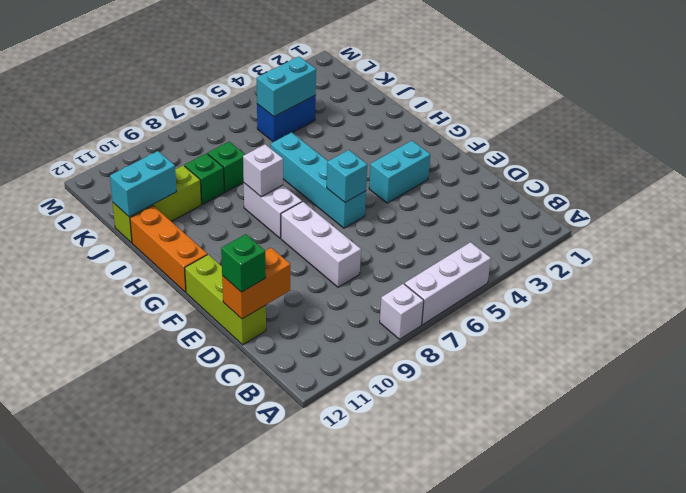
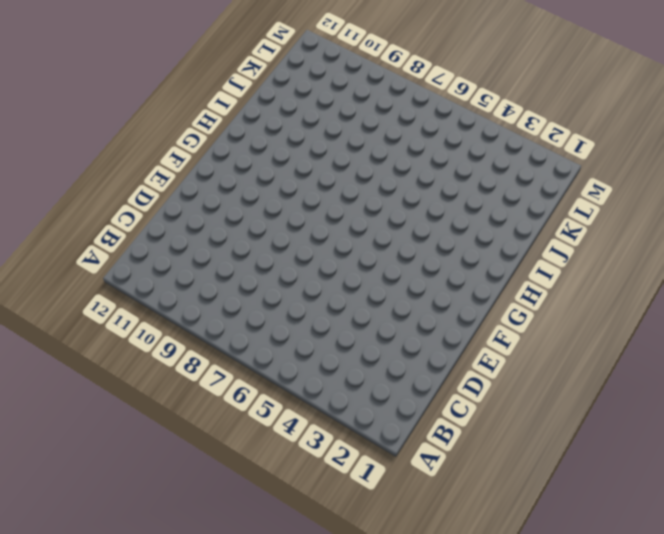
none -> white 1x3 brick [404,242,491,325]
none -> white 1x1 brick [380,284,424,339]
none -> white 1x3 brick [281,202,361,287]

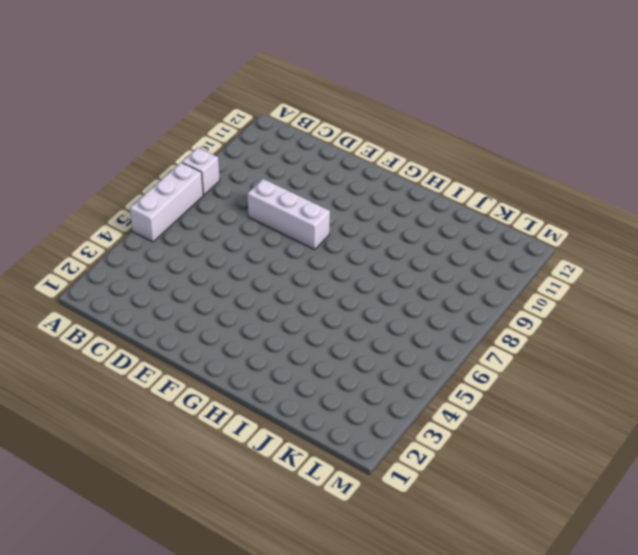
none -> lime 1x3 brick [185,254,266,345]
none -> cyan 1x2 brick [369,141,430,203]
none -> cyan 1x4 brick [271,133,366,228]

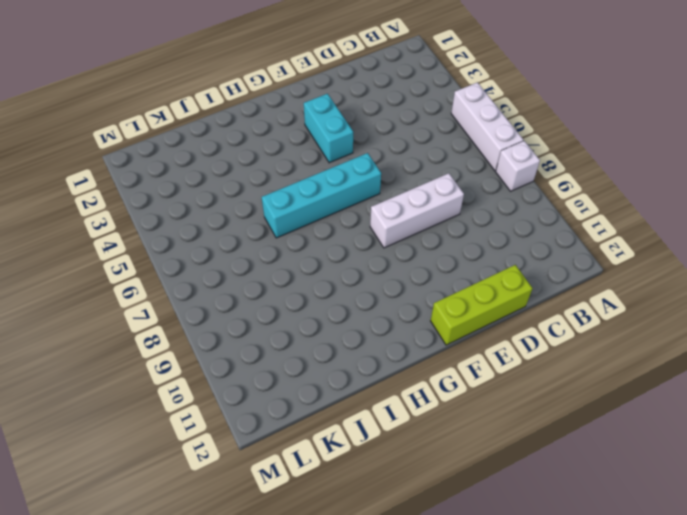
none -> white 1x2 brick [244,183,302,238]
none -> orange 1x3 brick [130,206,207,292]
none -> green 1x1 brick [208,142,245,192]

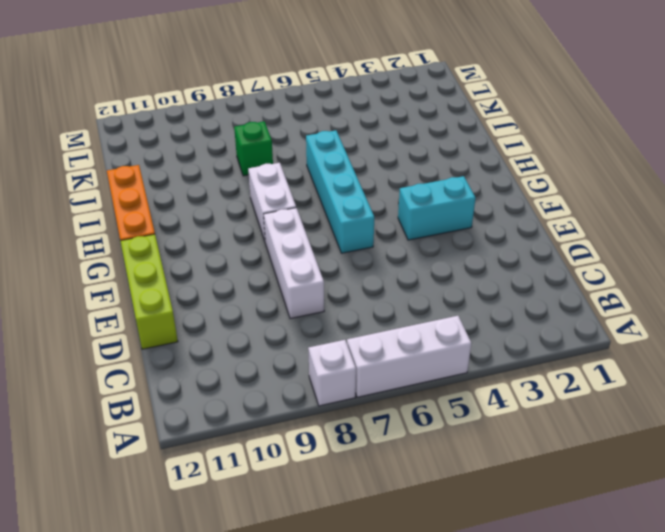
none -> green 1x1 brick [185,153,224,204]
none -> lime 1x3 brick [113,165,201,243]
none -> blue 1x2 brick [257,95,316,142]

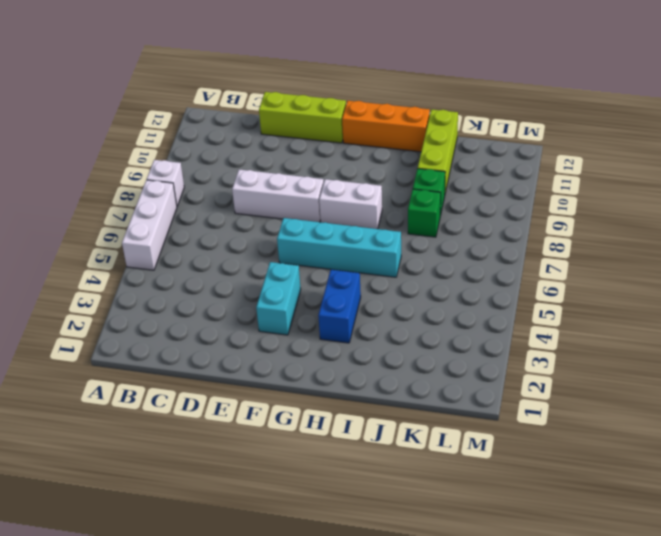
blue 1x2 brick [318,270,361,343] -> blue 1x2 brick moved to [257,95,316,142]
none -> orange 1x2 brick [222,248,290,319]
none -> cyan 1x1 brick [327,150,367,202]
none -> white 1x1 brick [243,144,283,197]

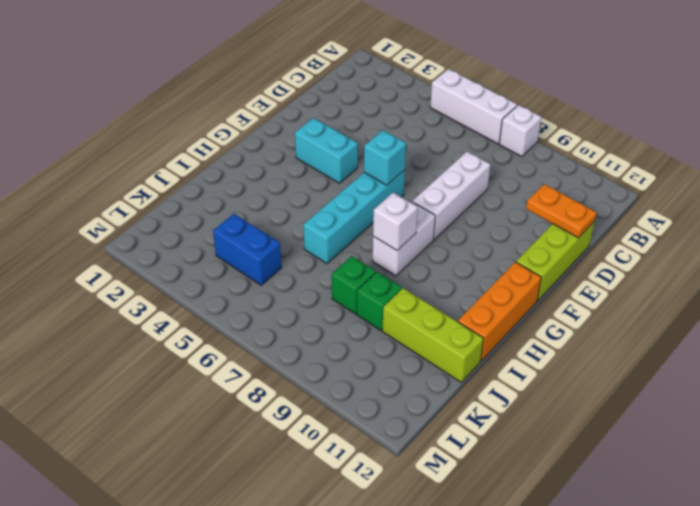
orange 1x2 plate [526,184,596,238] -> orange 1x2 brick [222,248,290,319]
none -> cyan 1x2 brick [110,151,177,217]
none -> cyan 1x2 brick [257,56,316,117]
none -> green 1x1 brick [221,234,266,292]

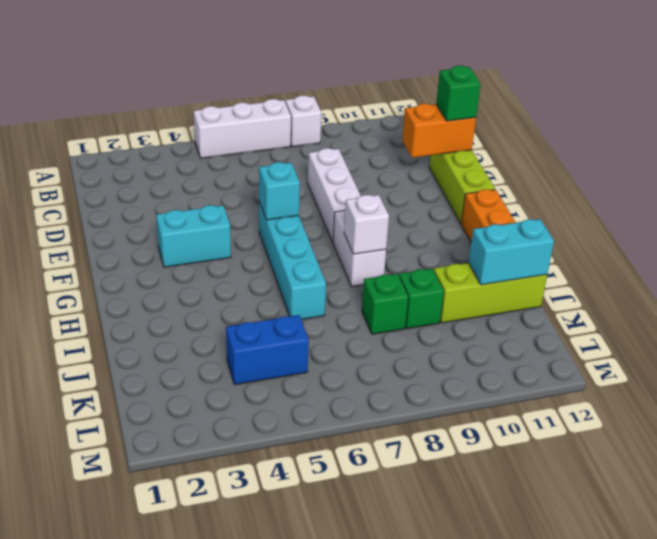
none -> cyan 1x2 brick [257,56,316,117]

